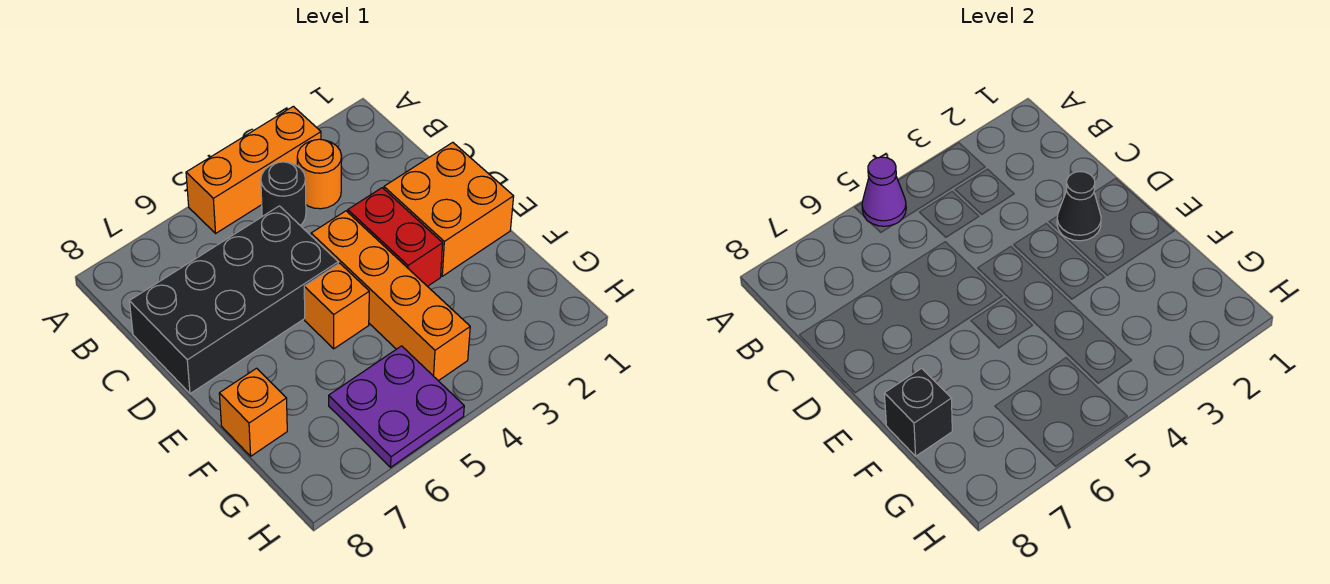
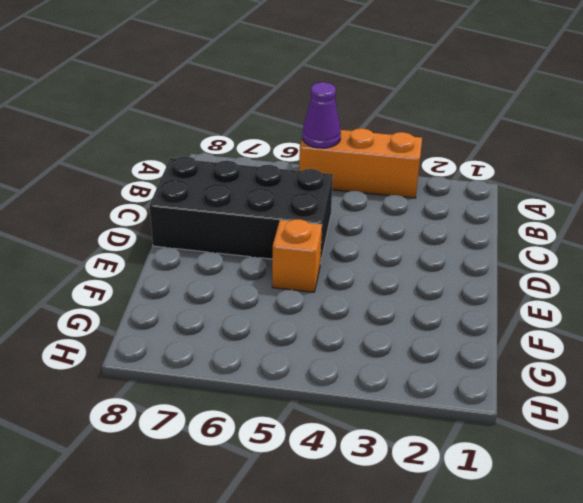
none -> orange 1x1 round brick [297,139,342,209]
none -> black 1x1 round brick [261,162,306,225]
none -> orange 2x2 brick [384,142,514,276]

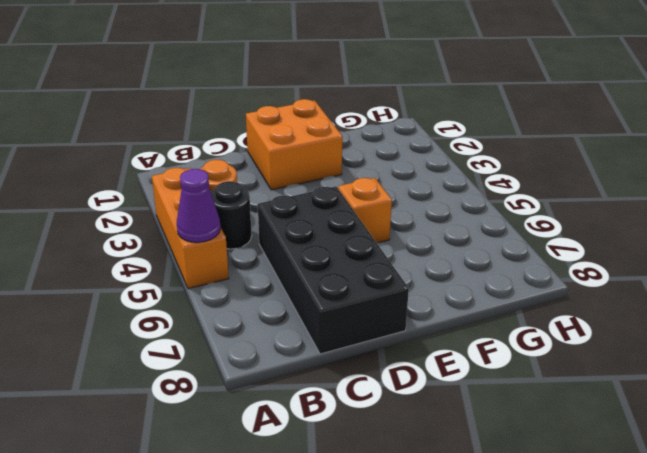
none -> red 1x2 brick [348,188,443,286]
none -> orange 1x4 brick [311,211,470,381]
none -> orange 1x1 brick [219,368,287,456]

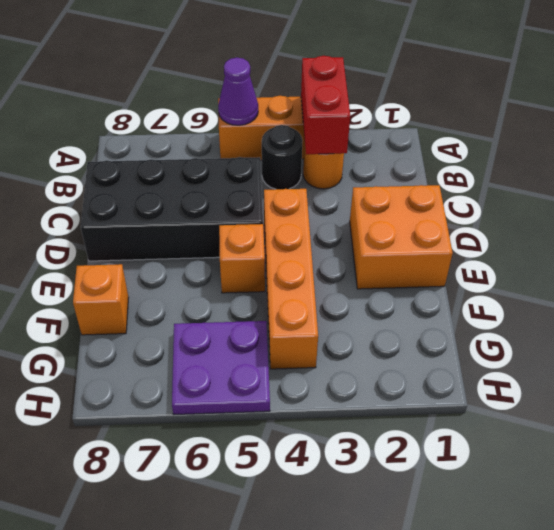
red 1x2 brick [301,56,350,154] -> red 1x2 brick moved to [348,188,443,286]
none -> black 1x1 cone [1057,172,1101,241]
none -> black 1x1 brick [884,368,952,456]

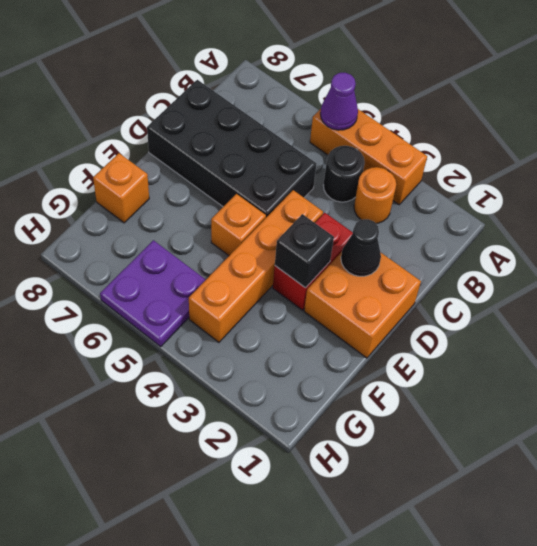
black 1x1 brick [275,214,334,288] -> black 1x1 brick moved to [884,368,952,456]

